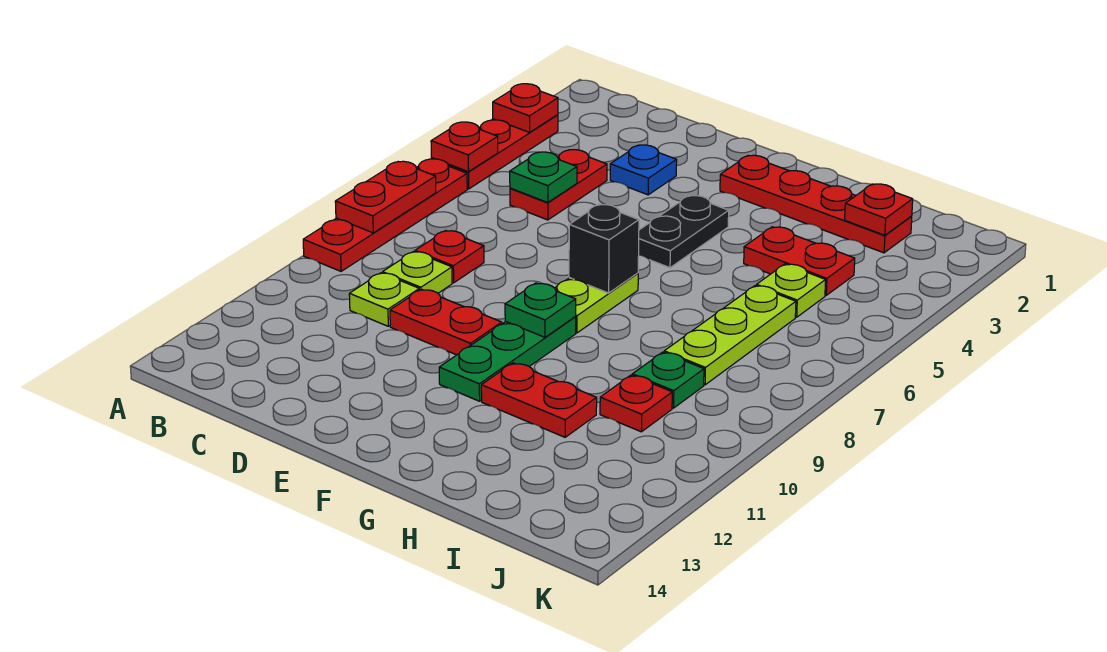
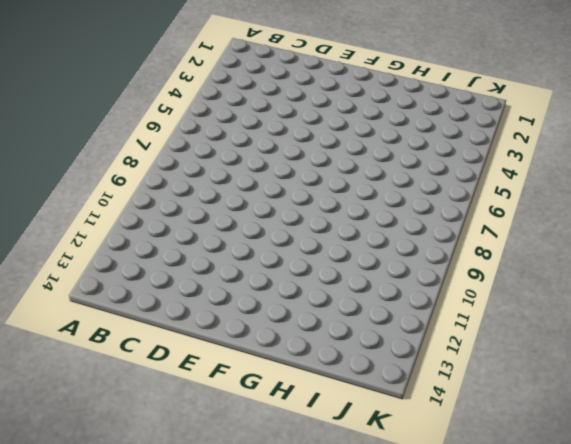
none -> red 1x3 plate [431,115,558,189]
none -> red 1x4 plate [303,159,467,271]
none -> red 1x2 plate [510,150,607,220]

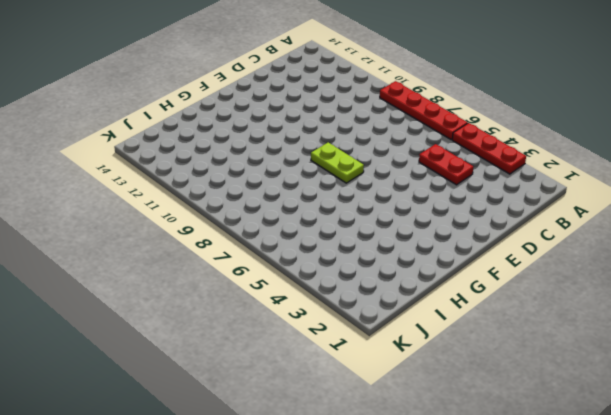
none -> red 1x1 plate [415,231,484,283]
none -> lime 1x1 plate [383,252,452,293]
none -> lime 1x1 plate [349,273,419,326]

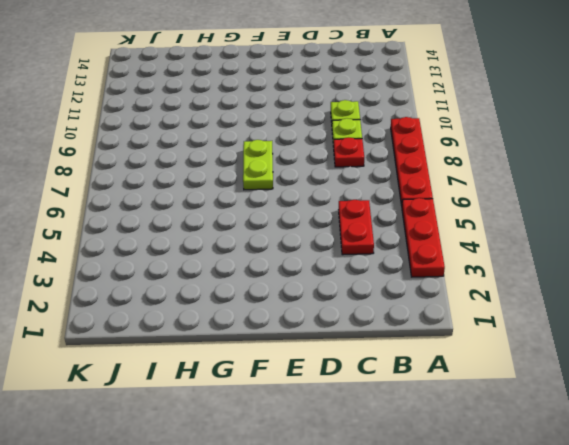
none -> blue 1x1 plate [610,145,677,195]
none -> red 1x2 plate [390,289,502,355]
none -> red 1x4 plate [720,155,912,253]

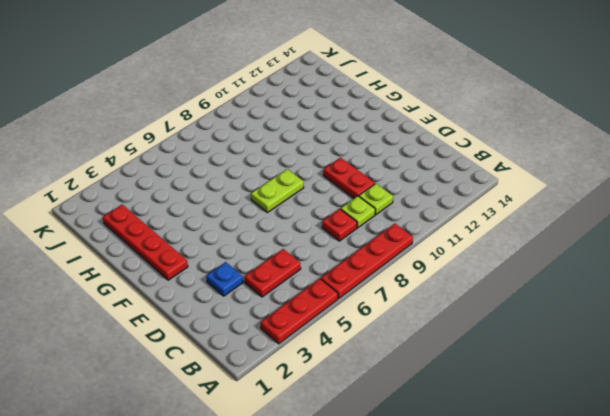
none -> black 1x2 plate [639,195,729,268]
none -> green 1x3 plate [439,317,576,401]
none -> red 1x2 plate [481,363,597,437]

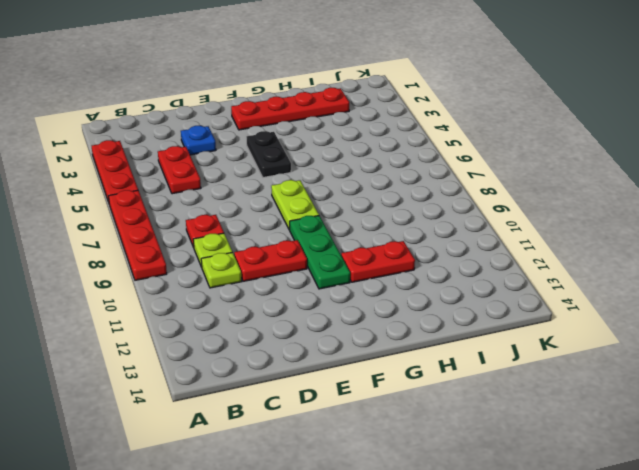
none -> red 1x2 plate [744,227,855,295]
none -> lime 1x1 plate [757,264,826,317]
none -> lime 1x3 plate [664,286,796,385]

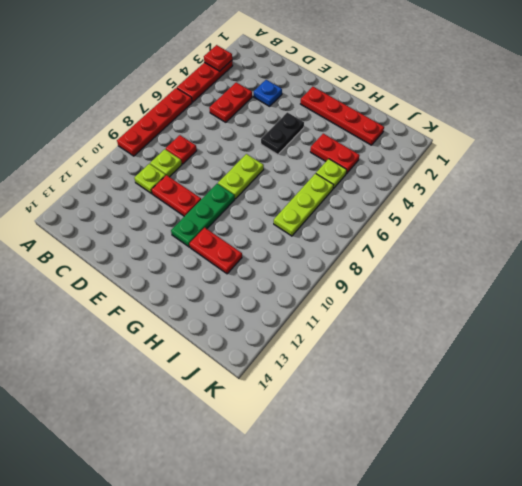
none -> green 1x1 plate [632,352,704,408]
none -> red 1x1 plate [600,375,672,432]
none -> red 1x1 plate [431,122,498,172]

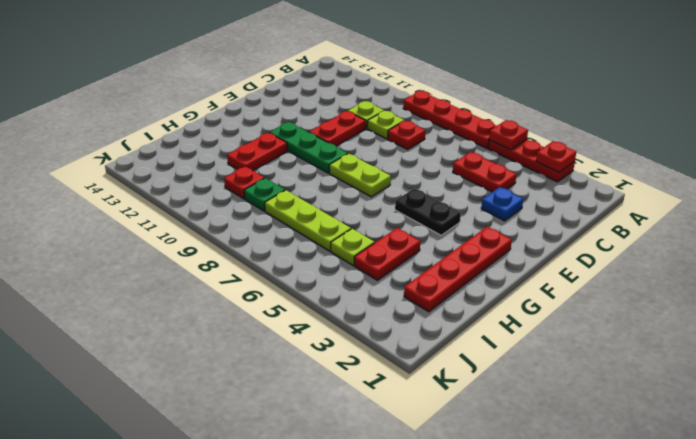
none -> red 1x2 plate [335,161,436,233]
none -> green 1x1 plate [510,152,577,203]
none -> black 1x1 brick [569,204,639,293]

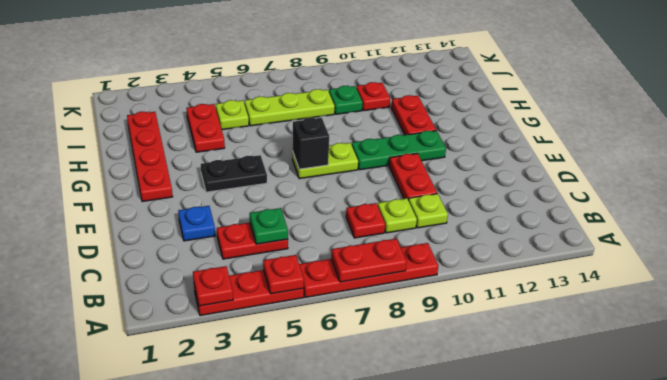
none -> green 1x1 plate [505,283,576,337]
none -> red 1x1 plate [845,184,913,235]

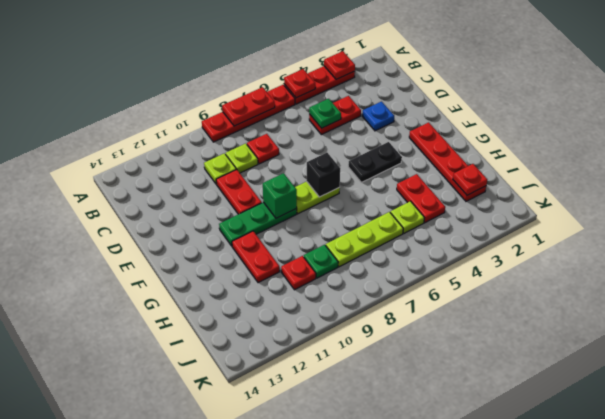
green 1x1 brick [263,173,297,218] -> green 1x1 plate [505,283,576,337]

